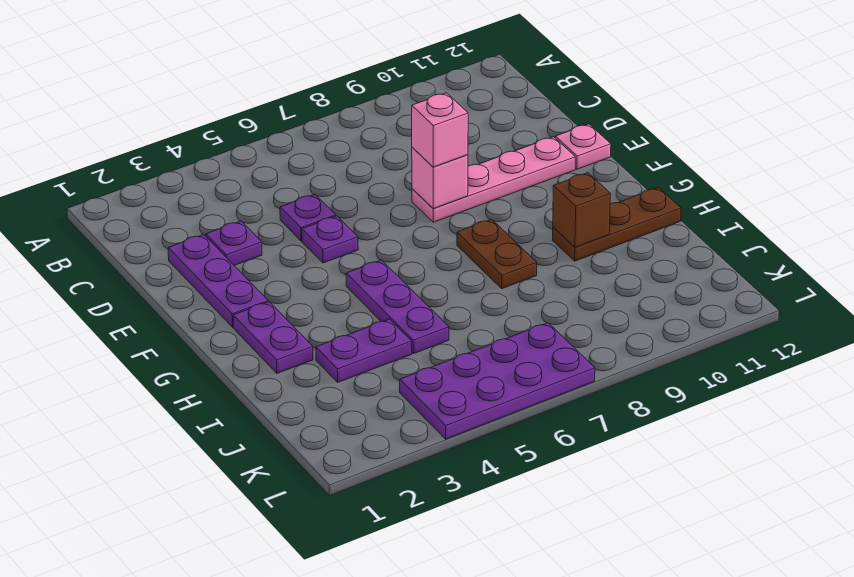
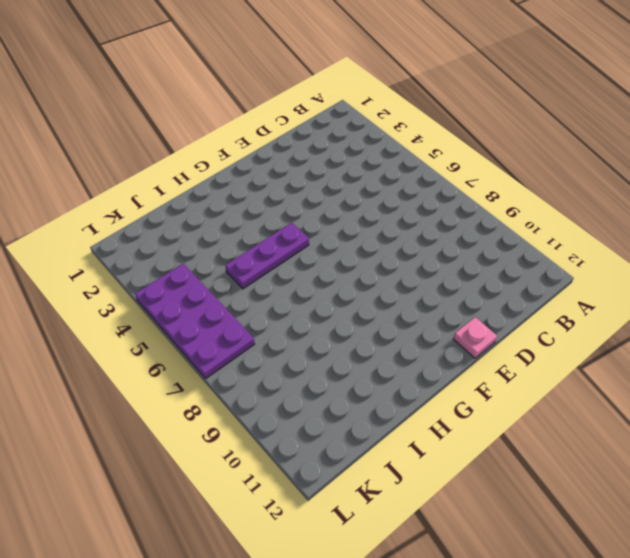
none -> purple 1x3 plate [168,235,268,327]
none -> purple 1x1 plate [206,221,262,265]
none -> purple 1x1 plate [280,194,336,241]

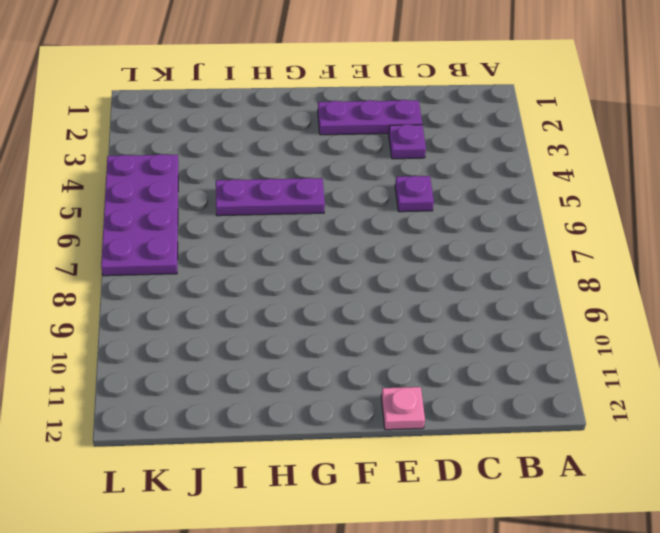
none -> purple 1x1 plate [302,216,358,263]
none -> pink 1x4 plate [412,137,575,222]
none -> purple 1x2 plate [233,302,313,373]

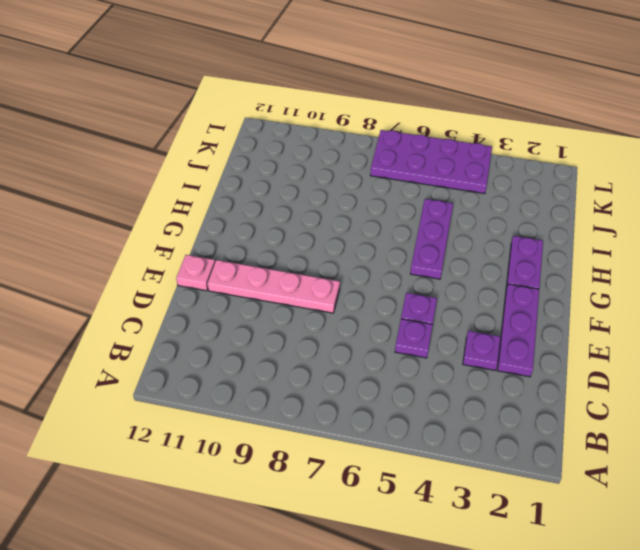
none -> brown 1x2 plate [457,219,537,289]
none -> brown 1x3 plate [553,188,681,261]
none -> purple 1x2 plate [316,319,412,382]

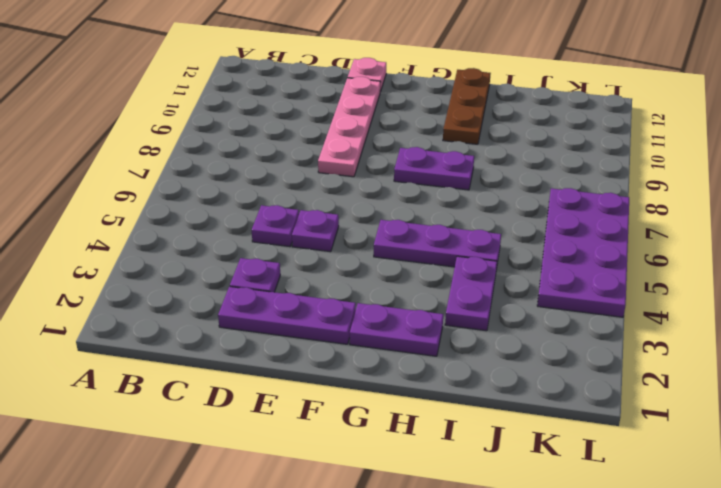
purple 1x2 plate [394,147,474,190] -> brown 1x2 plate [457,219,537,289]
none -> pink 1x1 brick [412,147,468,209]
none -> brown 1x1 brick [553,173,610,247]
none -> pink 1x1 brick [412,93,468,167]

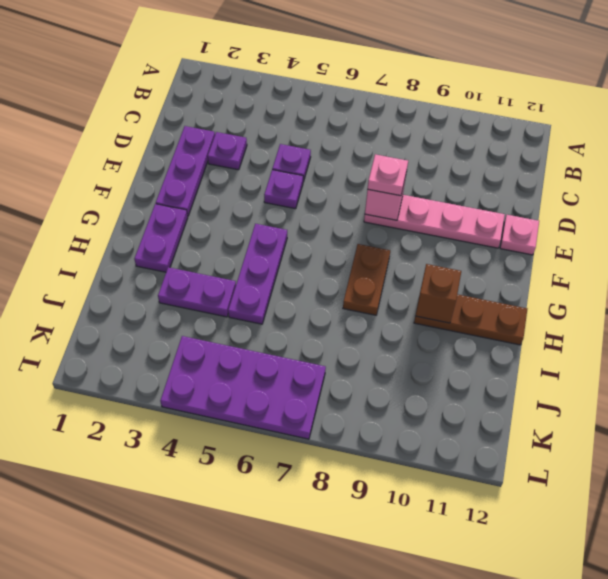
pink 1x1 plate [368,154,408,196] -> pink 1x1 brick [412,93,468,167]

